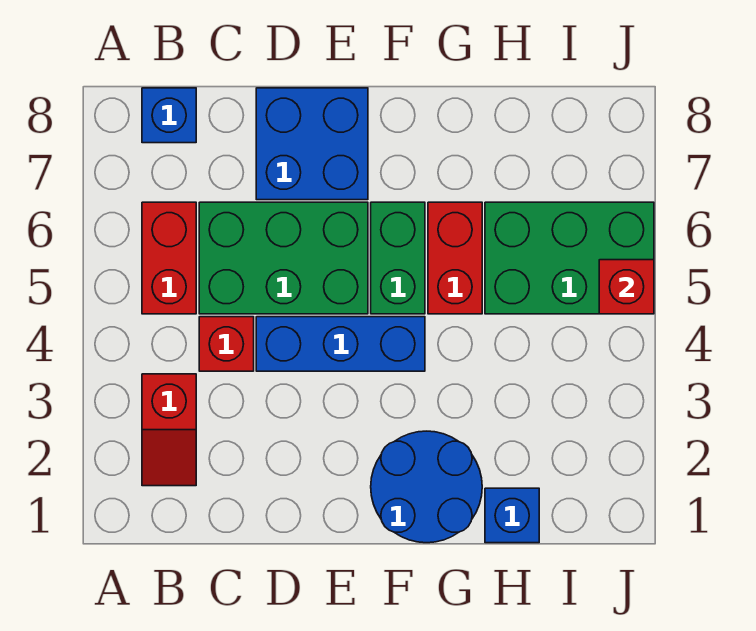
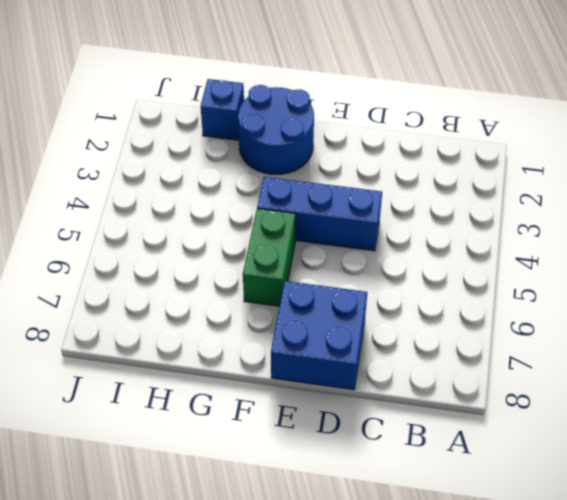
none -> red 1x2 slope [142,374,196,486]
none -> red 1x2 brick [142,202,196,314]
none -> blue 1x1 brick [142,88,196,143]

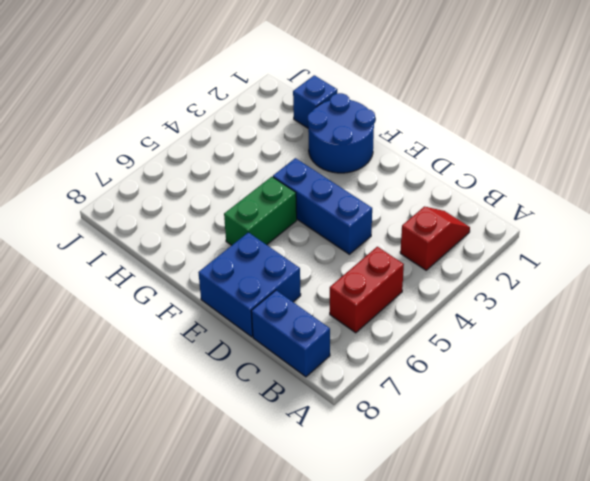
blue 1x2 brick [251,290,330,377] -> blue 1x1 brick [142,88,196,143]
none -> red 1x1 brick [199,317,254,371]
none -> green 2x3 brick [199,202,368,314]
none -> red 1x2 brick [428,202,482,314]

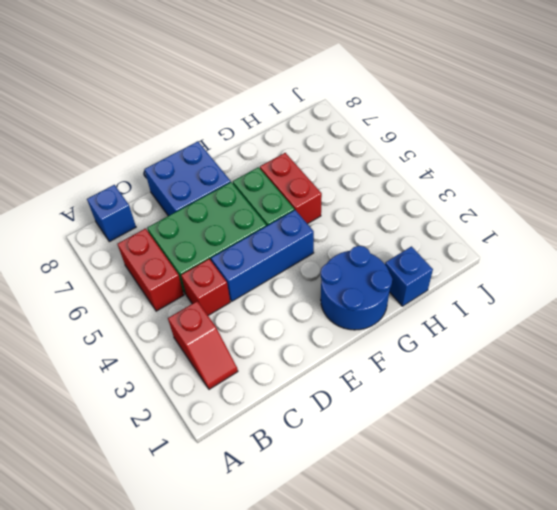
none -> green 2x3 brick [485,202,654,314]
none -> red 1x1 brick [599,260,654,314]

